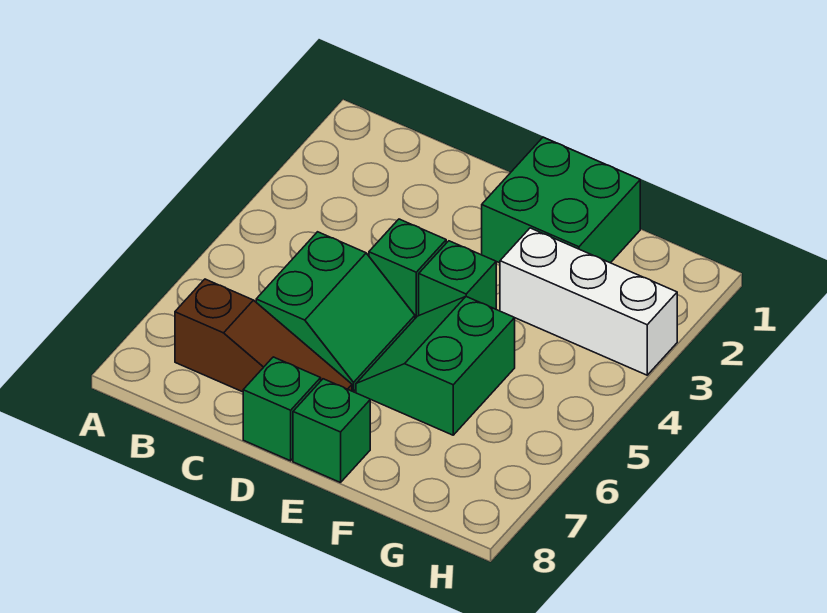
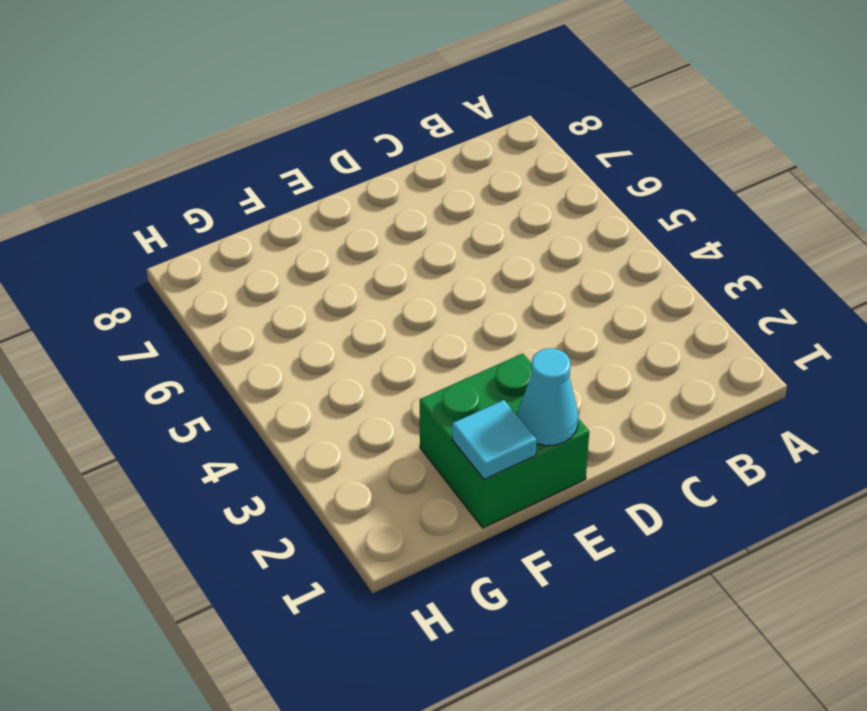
cyan 1x1 cone [518,348,578,446] -> none
cyan 1x1 tile [452,400,537,479] -> none
none -> brown 1x3 slope [175,279,352,392]
none -> green 2x2 slope [256,232,415,392]

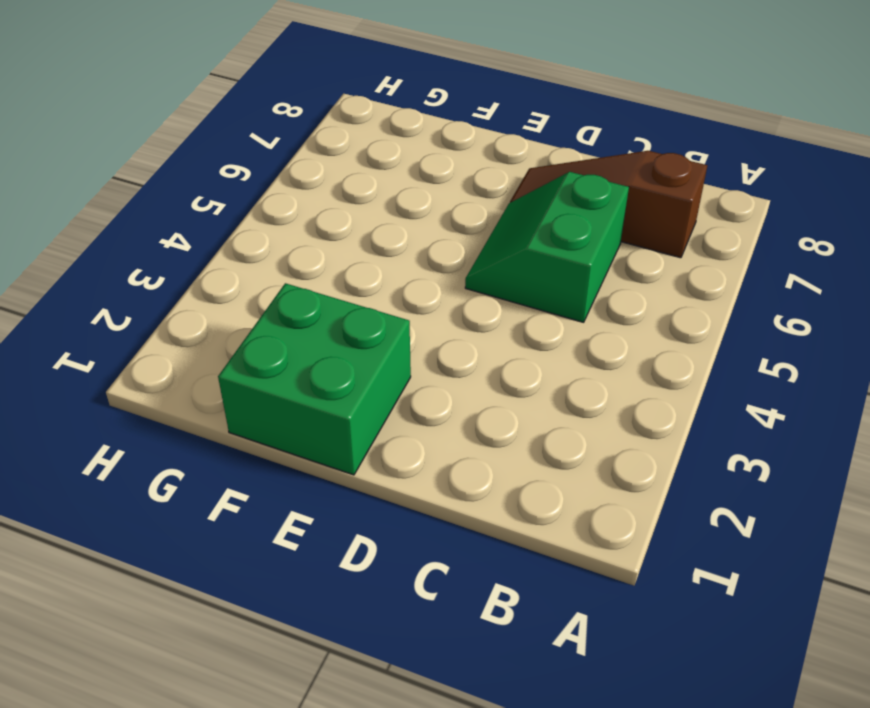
none -> green 1x1 brick [369,219,446,318]
none -> green 1x1 brick [243,357,321,461]

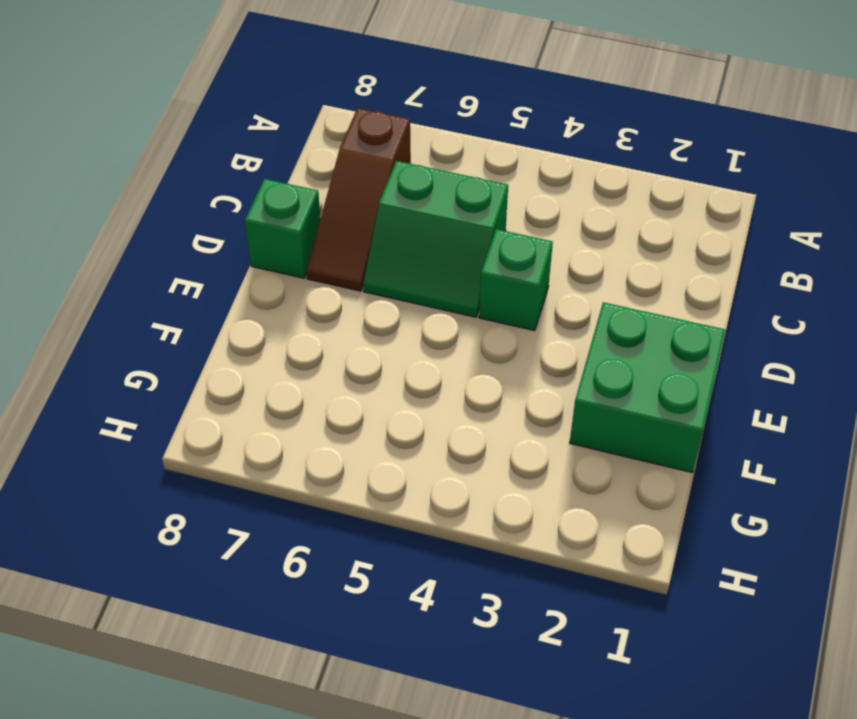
none -> green 1x1 brick [419,241,496,315]
none -> green 2x2 slope [356,297,515,435]

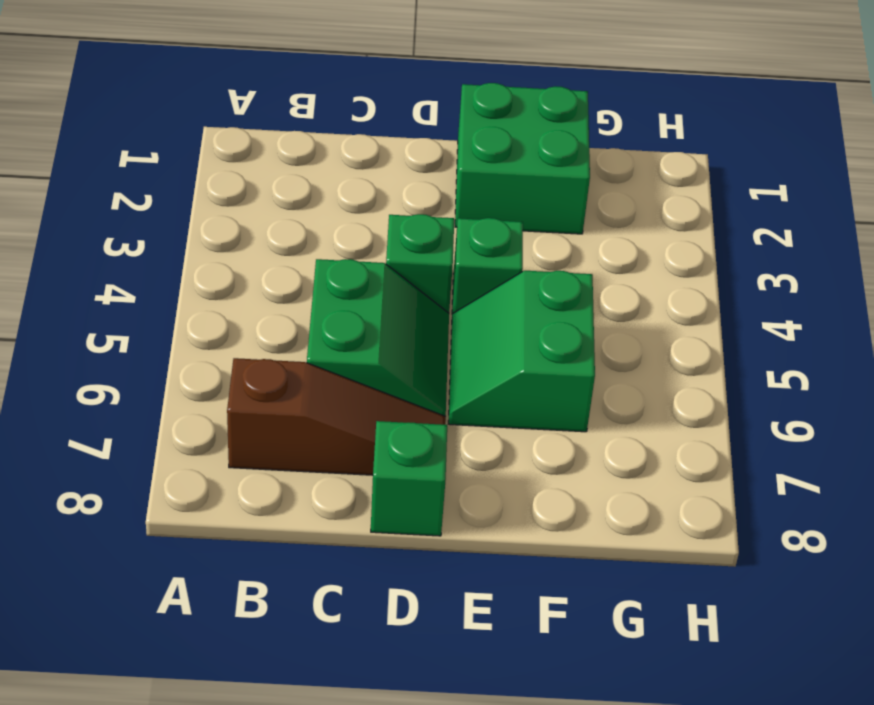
none -> green 1x1 brick [293,379,370,483]
none -> white 1x3 brick [500,228,677,375]

